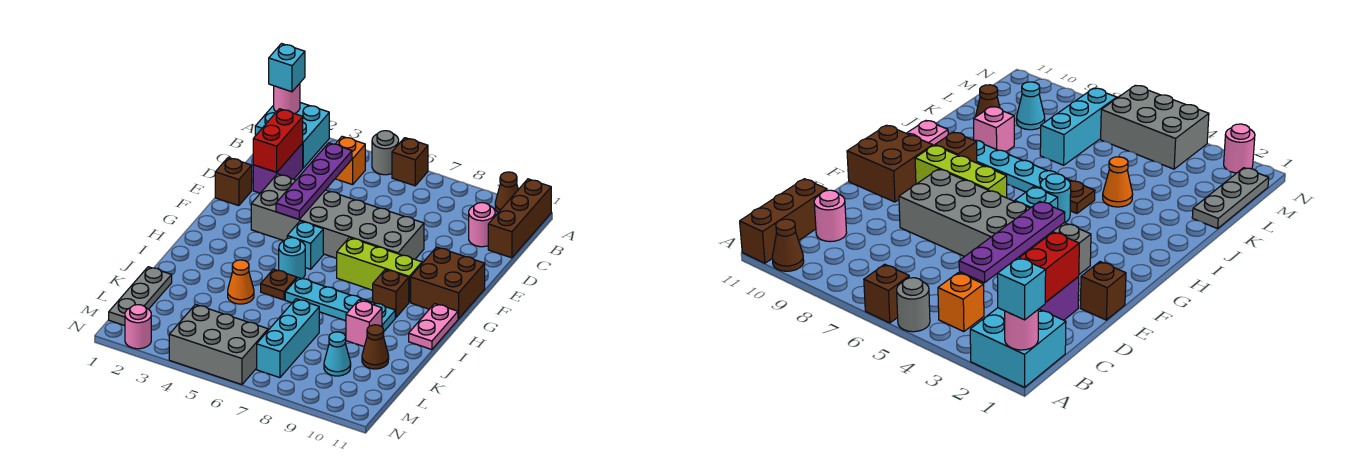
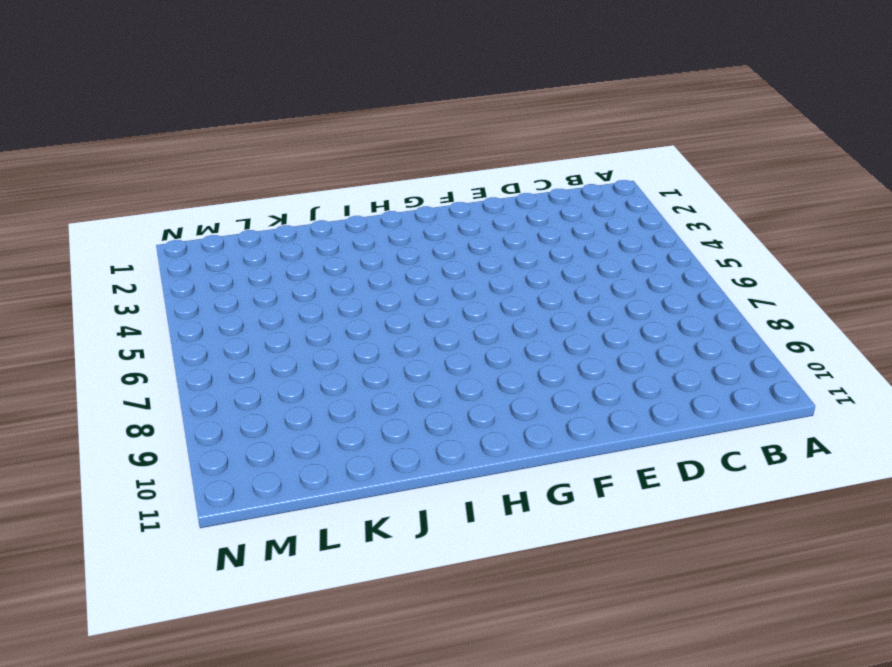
none -> cyan 2x2 brick [255,103,329,168]
none -> grey 1x1 round brick [372,131,399,175]
none -> brown 1x1 brick [392,138,428,186]
none -> brown 1x1 cone [495,172,518,212]

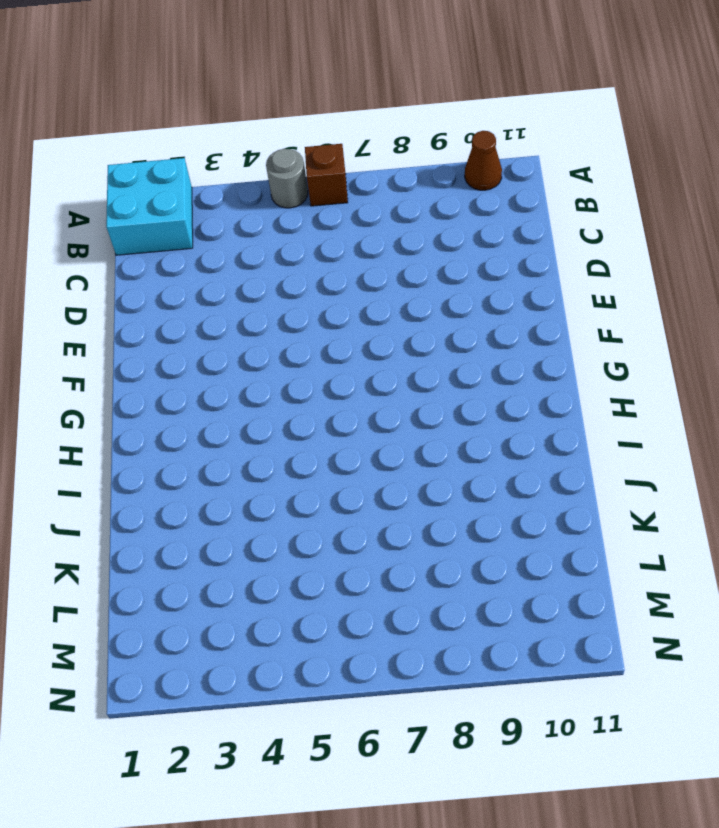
none -> brown 1x3 brick [488,179,551,258]
none -> orange 1x1 brick [335,136,365,185]
none -> purple 1x2 brick [253,143,303,193]
none -> pink 1x1 round brick [469,203,495,247]

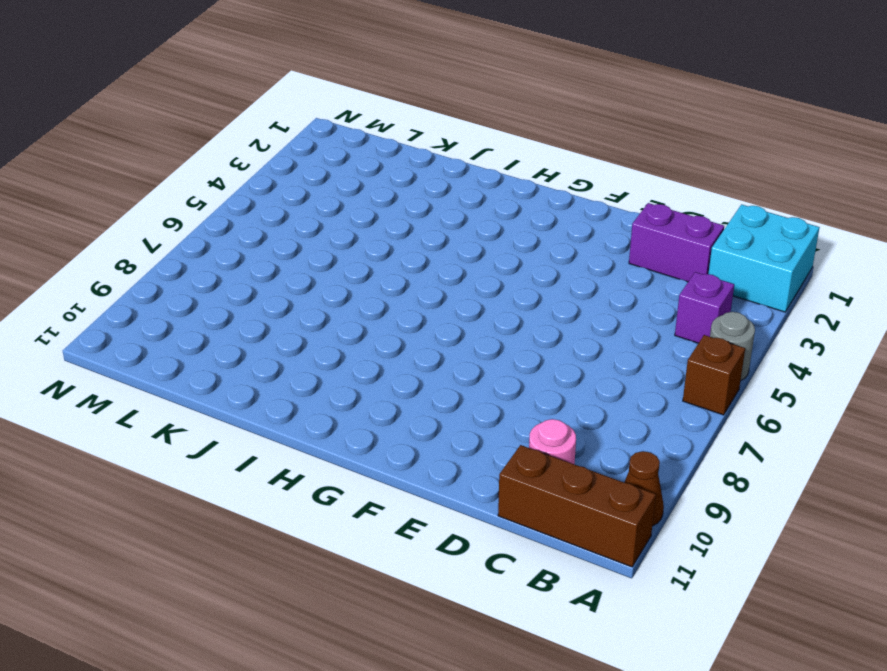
purple 1x1 brick [675,272,734,343] -> orange 1x1 brick [335,136,365,185]
none -> brown 1x1 brick [215,157,252,206]
none -> grey 2x6 brick [251,174,424,259]
none -> brown 2x2 brick [411,247,485,319]
none -> cyan 1x1 brick [287,221,323,269]

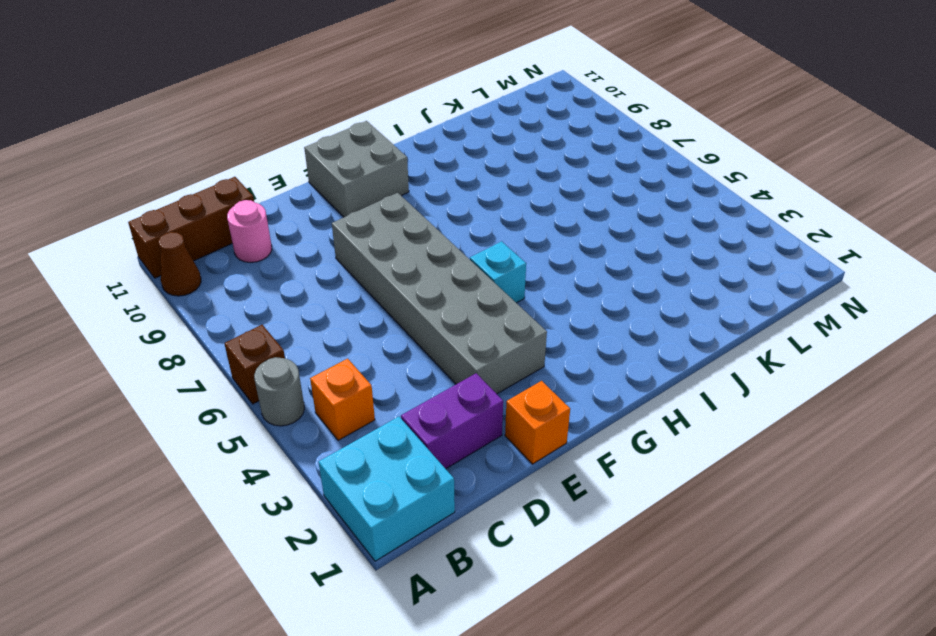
orange 1x1 brick [505,381,570,464] -> brown 1x1 brick [215,157,252,206]
grey 2x2 brick [304,121,409,217] -> brown 2x2 brick [411,247,485,319]
none -> lime 1x3 brick [337,238,422,302]
none -> cyan 1x1 round brick [279,238,305,279]
none -> brown 1x1 brick [373,269,409,318]
none -> pink 1x2 plate [409,304,458,350]

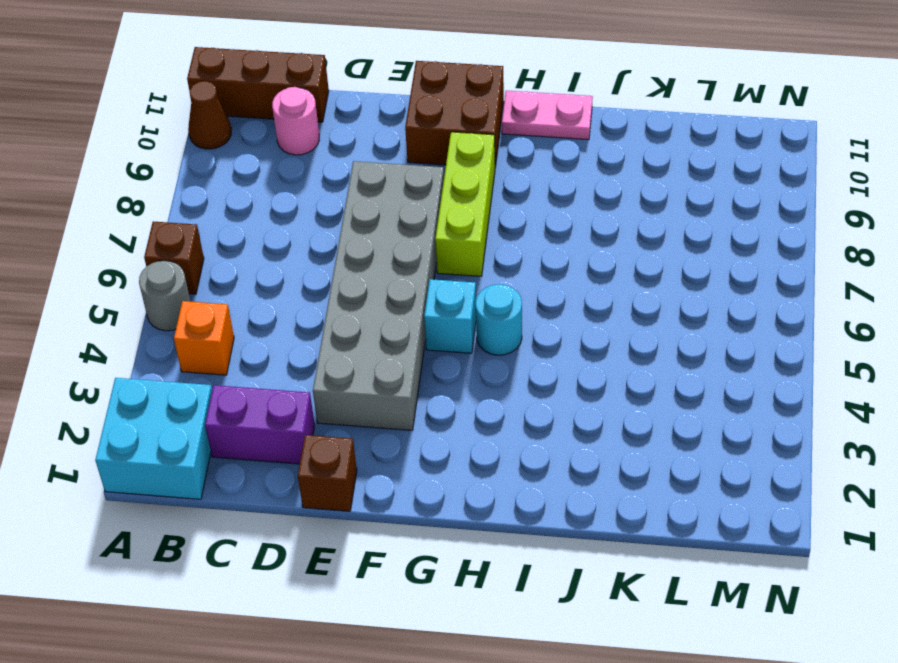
none -> brown 1x1 brick [373,269,409,318]
none -> brown 1x1 plate [261,269,297,300]
none -> cyan 1x4 plate [285,278,395,331]
none -> orange 1x1 cone [228,260,254,304]

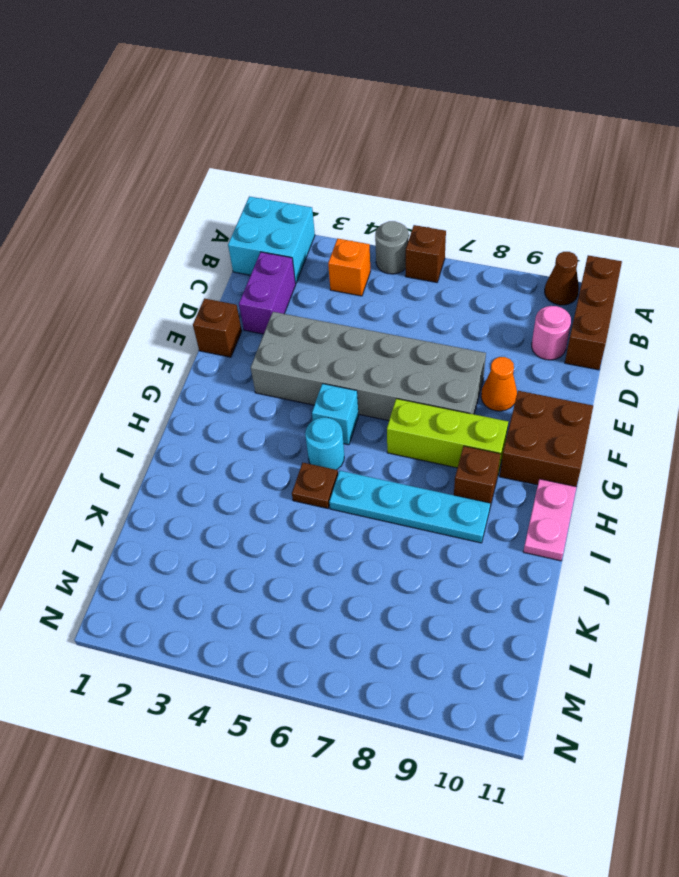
orange 1x1 cone [481,357,517,411] -> orange 1x1 cone moved to [228,260,254,304]
none -> pink 1x1 brick [346,300,382,346]
none -> grey 1x3 plate [109,267,172,326]
none -> cyan 1x3 brick [257,299,319,378]
none -> brown 1x1 cone [362,325,389,369]

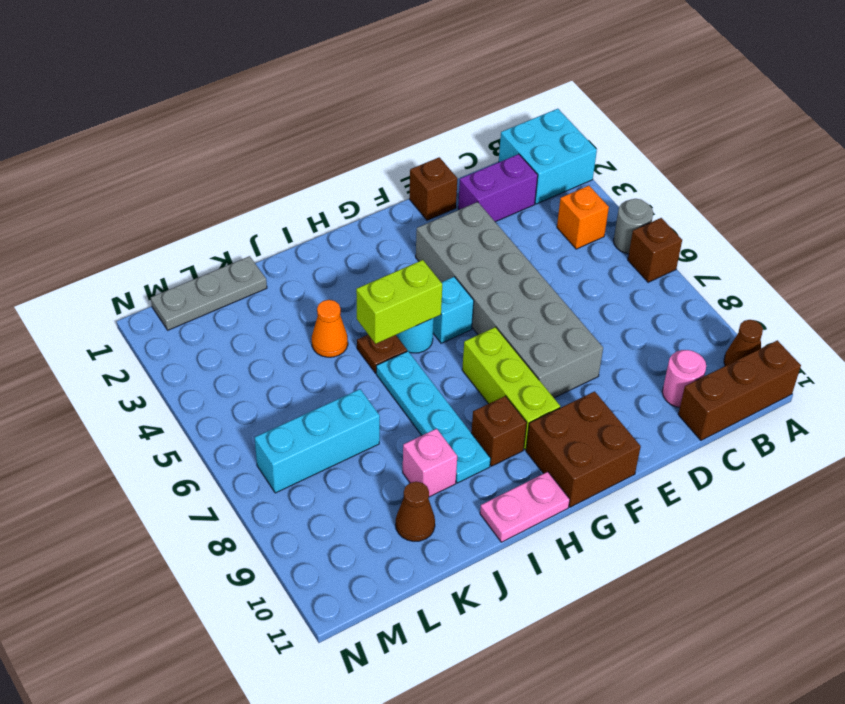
lime 1x2 brick [356,260,442,344] -> none
none -> cyan 1x1 cone [324,332,351,376]
none -> grey 2x3 brick [169,305,268,385]
none -> pink 1x1 round brick [125,305,151,349]
none -> pink 1x1 round brick [274,83,300,114]

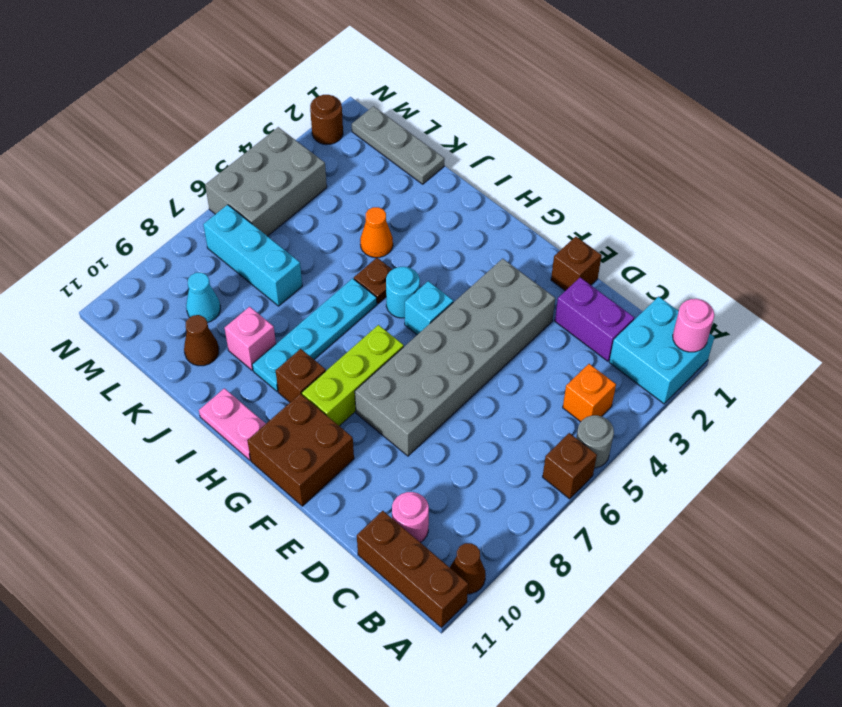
brown 1x1 round brick [310,95,343,144] -> pink 1x1 round brick [125,305,151,349]
none -> red 1x2 brick [253,109,303,172]
none -> purple 1x4 plate [276,143,352,219]
none -> cyan 1x1 brick [269,44,305,92]

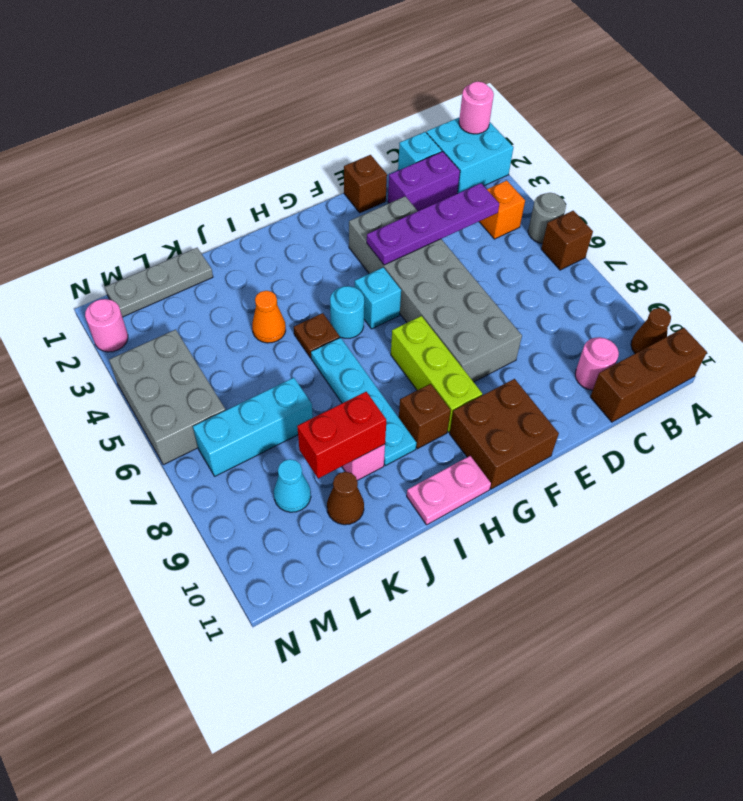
cyan 1x1 brick [398,132,442,170] -> cyan 1x1 brick moved to [269,44,305,92]
red 1x2 brick [297,392,386,479] -> red 1x2 brick moved to [253,109,303,172]

